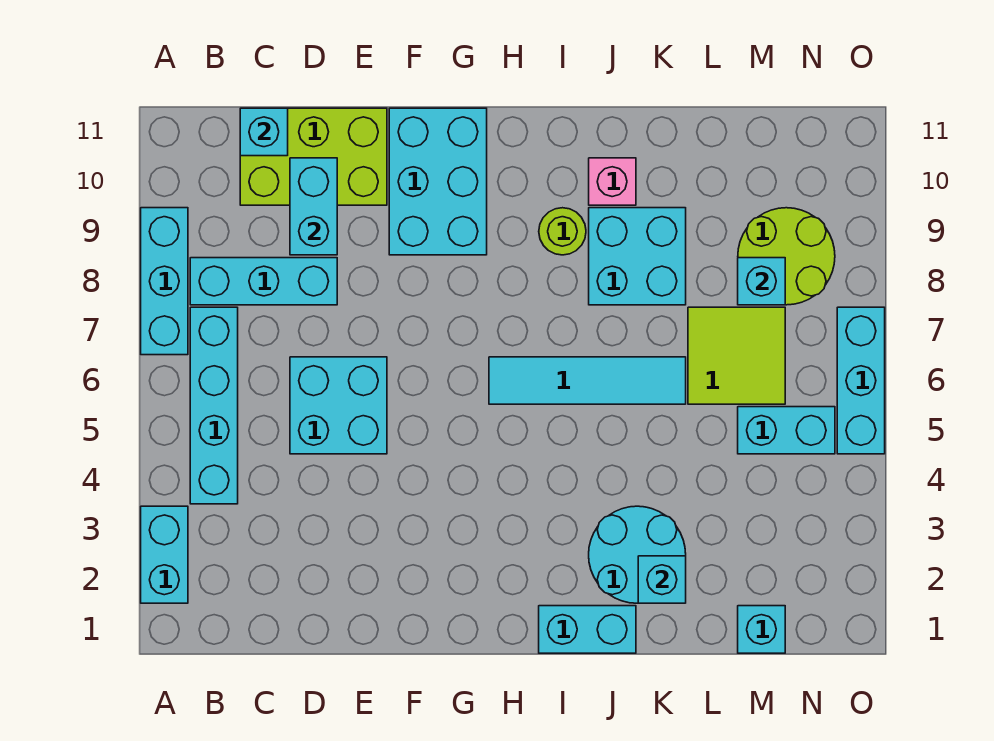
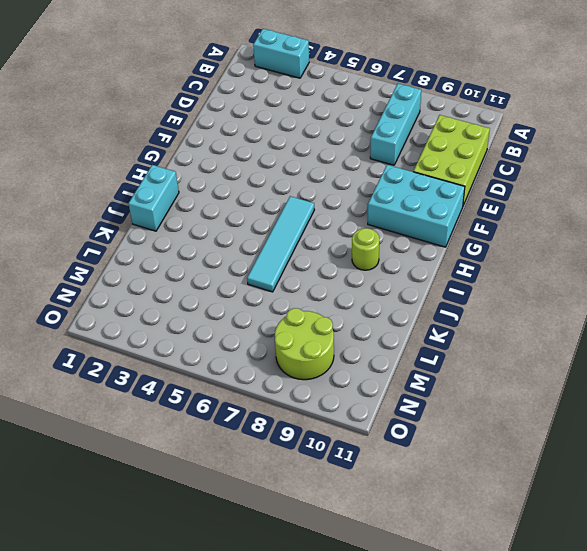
none -> cyan 1x3 brick [141,208,188,355]
none -> cyan 1x4 brick [190,307,238,504]
none -> cyan 2x2 brick [290,357,387,454]

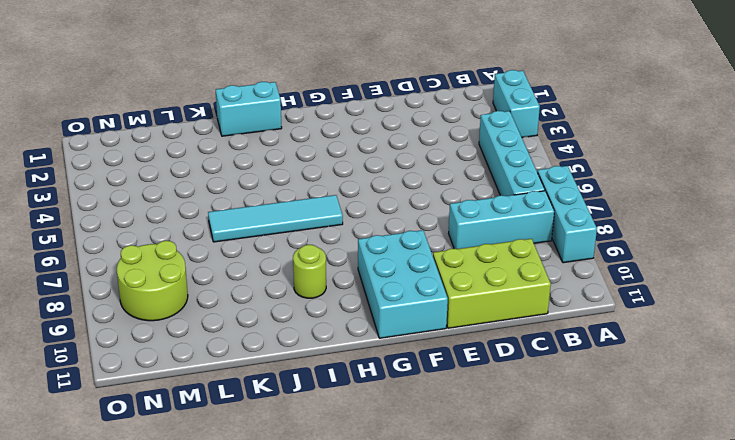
none -> cyan 2x2 brick [290,357,387,454]
none -> cyan 2x2 round brick [589,506,686,603]
none -> cyan 2x2 brick [589,208,686,305]

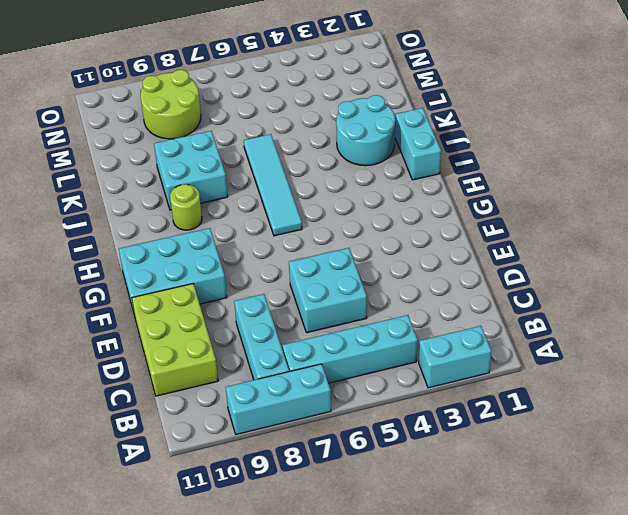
none -> pink 1x1 brick [589,158,636,205]
none -> lime 2x2 tile [688,307,785,404]
none -> cyan 1x1 brick [738,606,785,653]

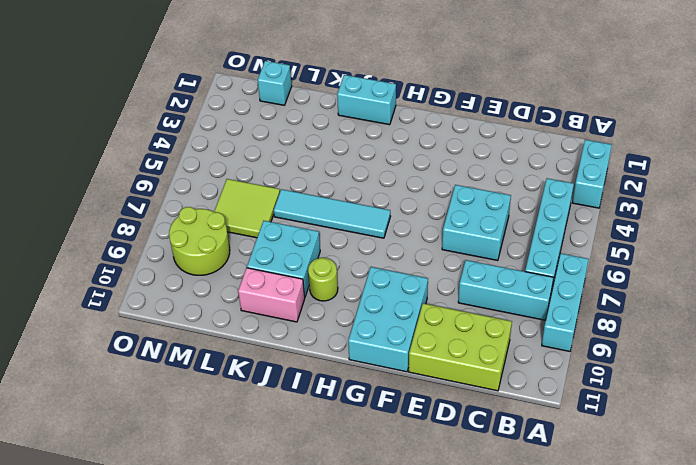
pink 1x2 brick [238,268,305,322] -> pink 1x1 brick [589,158,636,205]
none -> cyan 2x2 round brick [589,506,686,603]
none -> cyan 1x2 brick [738,407,835,454]
none -> cyan 1x3 brick [837,307,885,454]

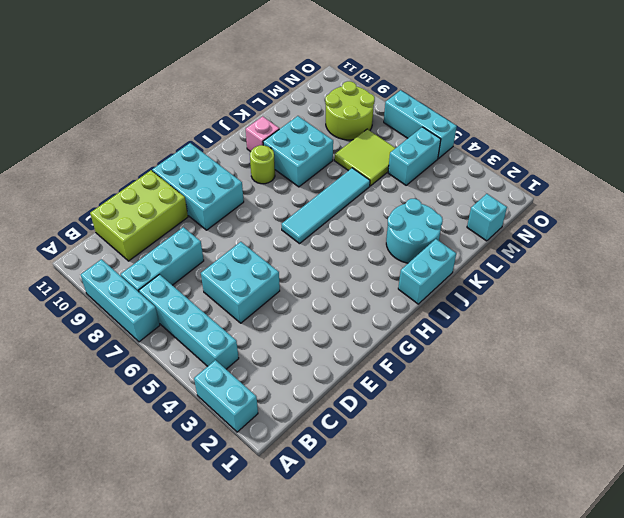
none -> cyan 1x1 brick [240,108,288,156]
none -> cyan 1x2 brick [290,158,337,255]
none -> cyan 1x1 brick [638,556,686,603]

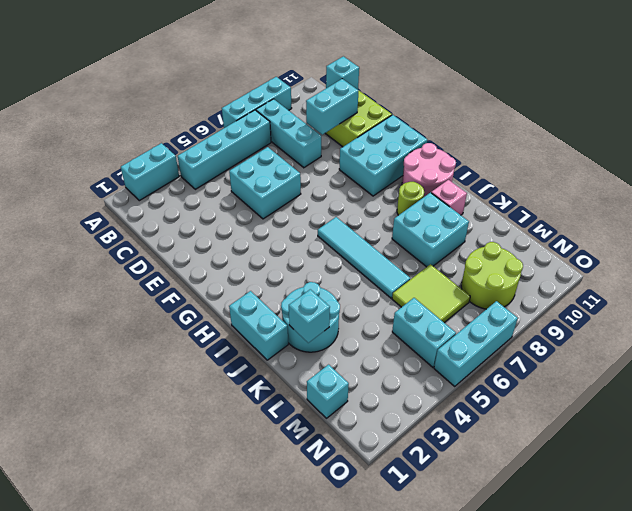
pink 2x2 round brick [402,143,456,197] -> none
none -> cyan 1x1 brick [738,258,785,305]

